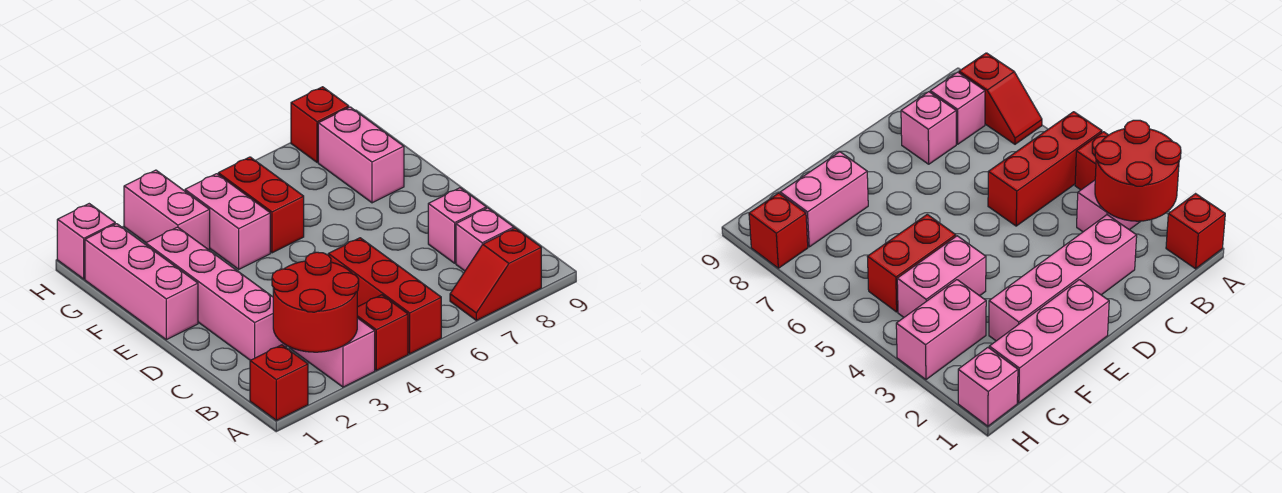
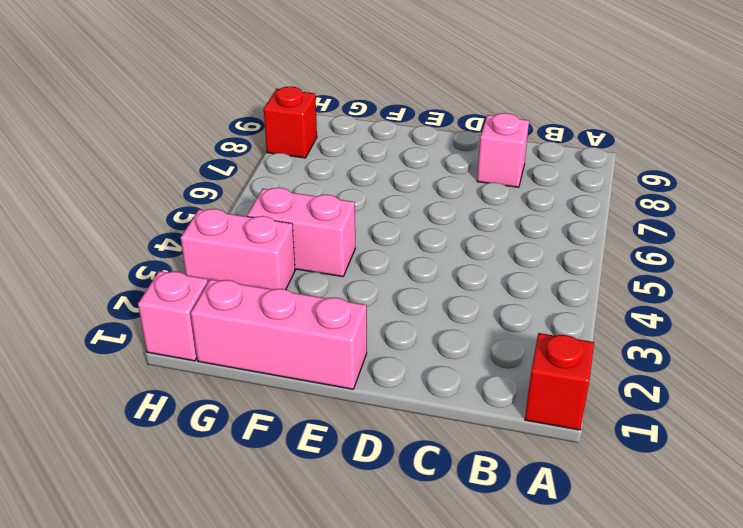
none -> pink 1x2 brick [289,318,375,387]
none -> red 1x1 brick [357,295,408,370]
none -> red 1x3 brick [328,238,441,354]

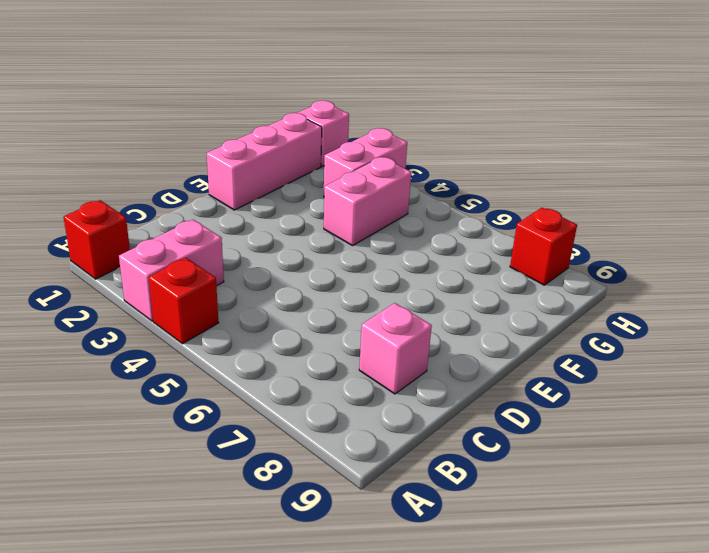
none -> red 1x3 brick [328,238,441,354]
none -> red 1x2 slope [450,228,541,320]
none -> pink 1x1 brick [456,208,514,271]

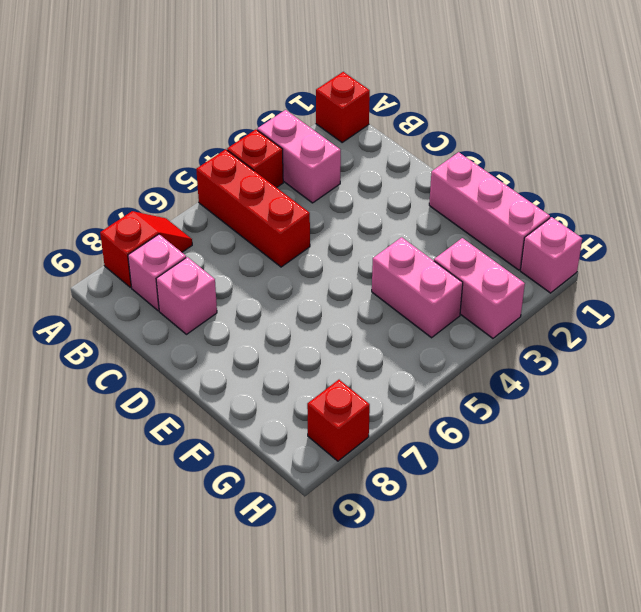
none -> pink 1x4 brick [146,227,286,360]
none -> red 1x2 brick [218,157,304,253]
none -> pink 1x2 brick [318,107,404,203]

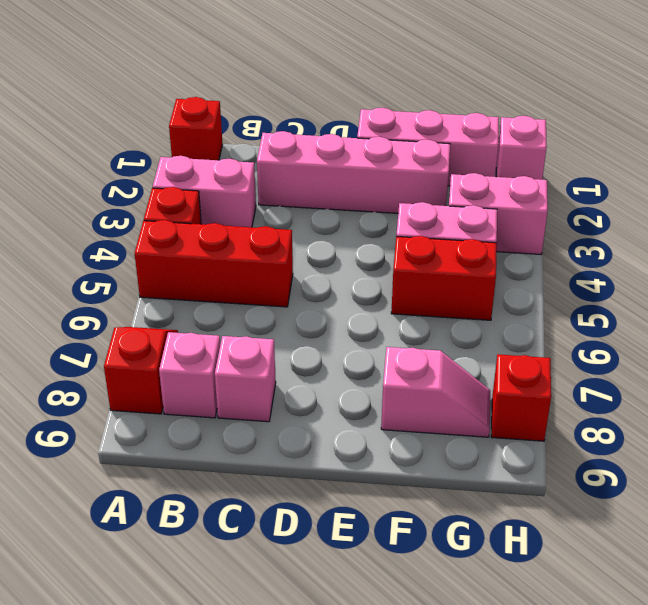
pink 1x2 slope [381,347,490,437] -> pink 1x2 brick [318,107,404,203]
none -> red 2x2 round brick [272,252,359,352]

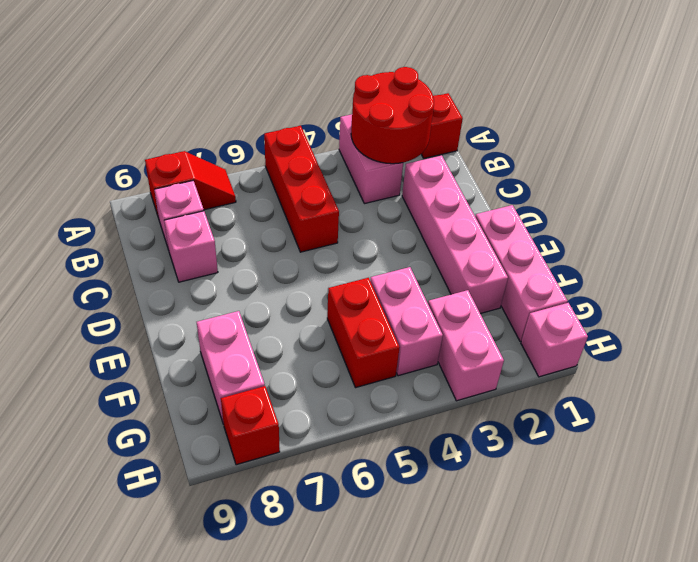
none -> red 1x1 brick [357,295,408,370]

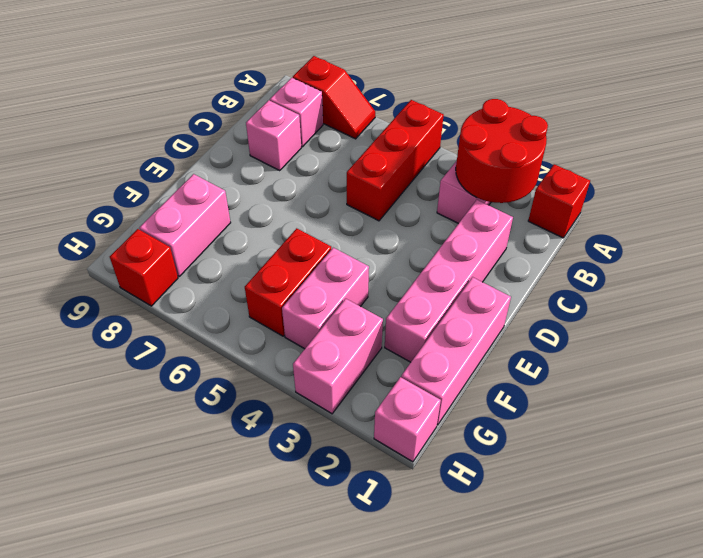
none -> red 1x1 brick [357,295,408,370]

